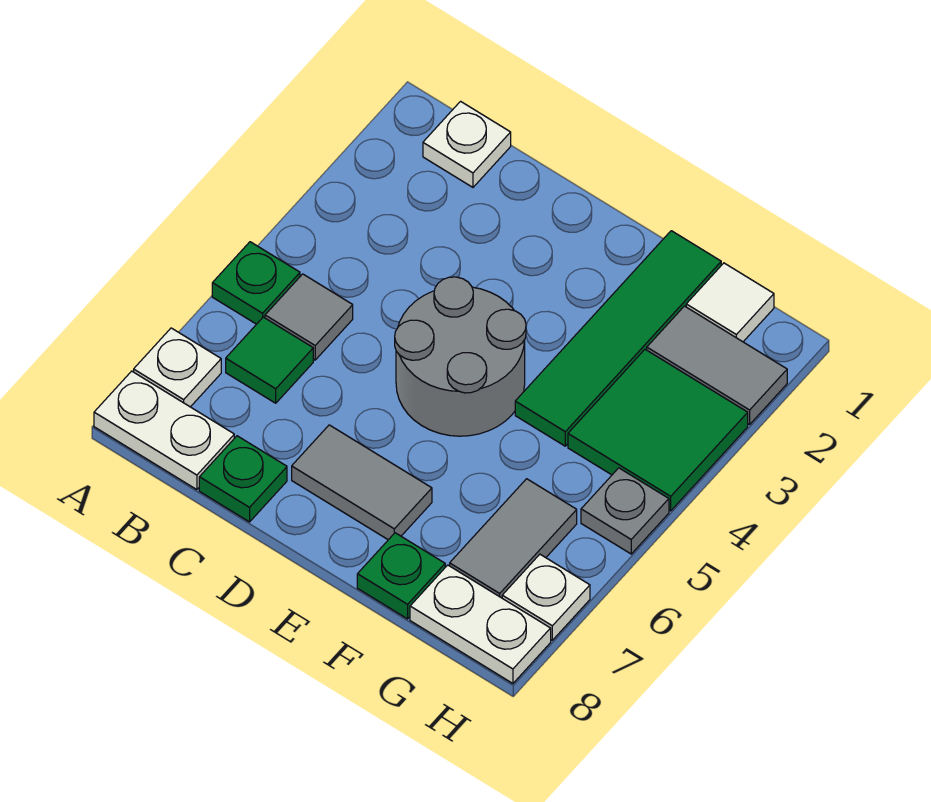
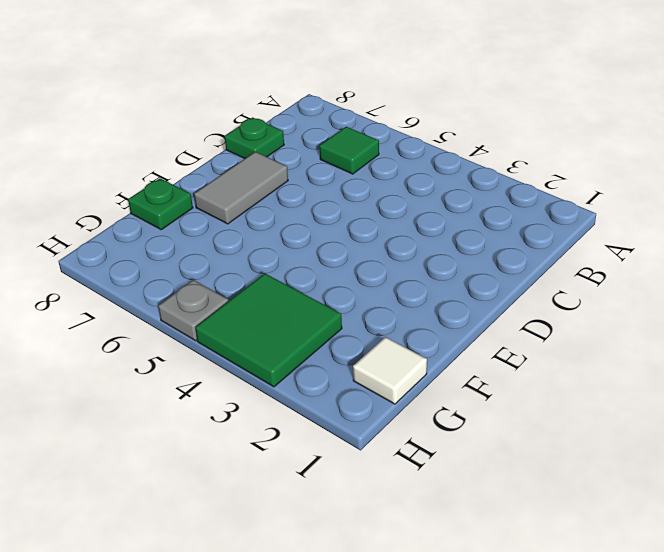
none -> green 1x1 plate [212,242,300,324]
none -> white 1x1 plate [134,328,221,407]
none -> white 1x2 plate [94,371,234,490]

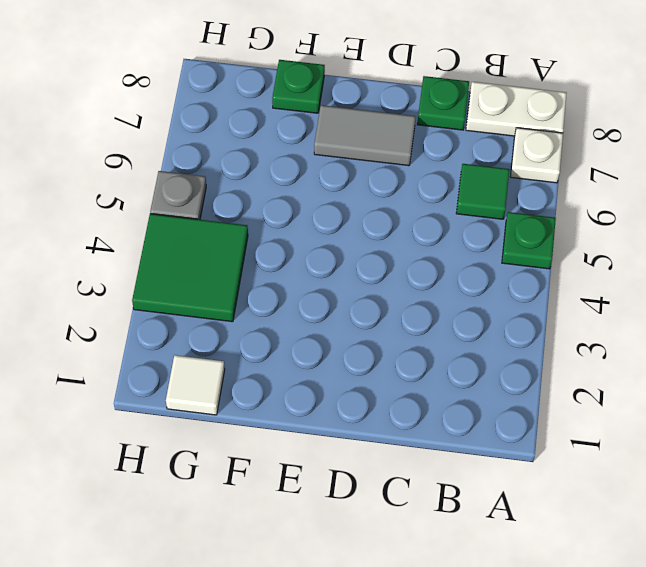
none -> white 1x1 plate [423,101,511,187]
none -> grey 1x1 tile [265,274,353,360]
none -> grey 2x2 round brick [395,277,526,436]

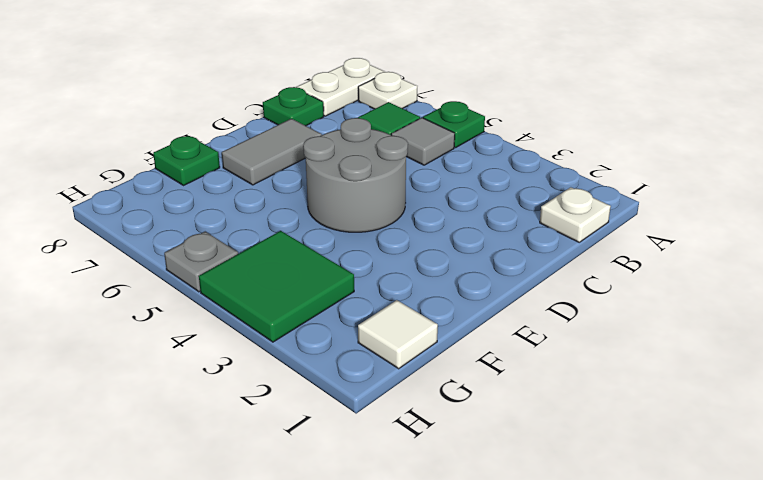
none -> green 1x4 tile [515,231,721,446]
none -> grey 1x2 tile [647,306,787,424]
none -> grey 1x2 tile [450,479,577,598]

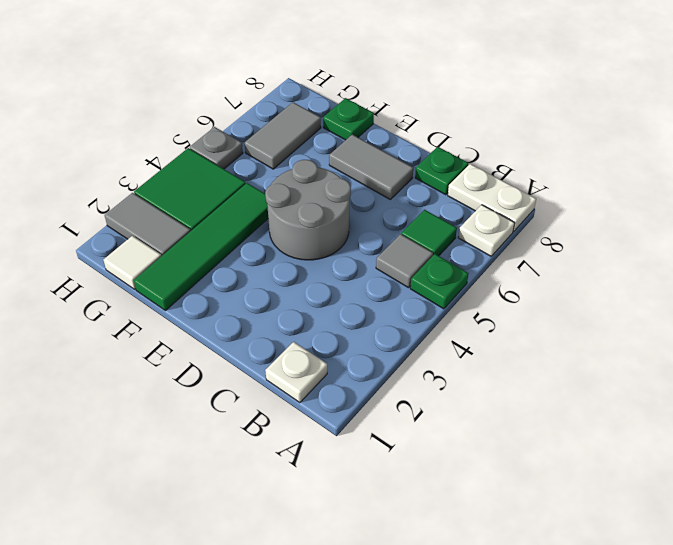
none -> white 1x2 plate [410,565,551,683]
none -> white 1x1 plate [502,554,590,640]

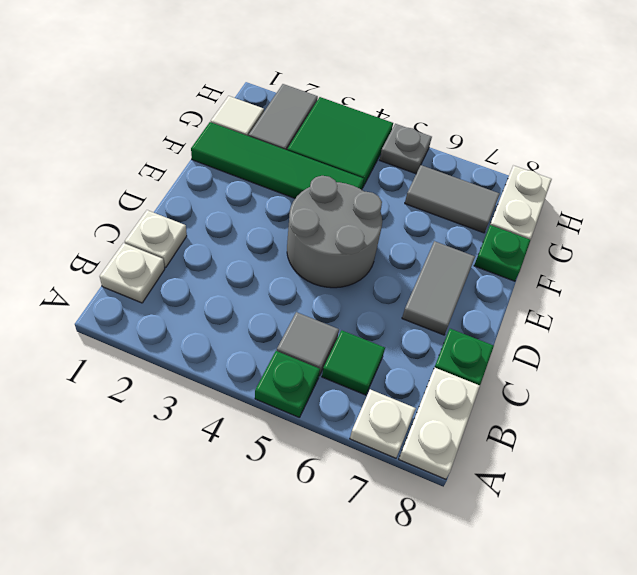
white 1x1 plate [125,210,187,268] -> white 1x1 plate moved to [502,554,590,640]

